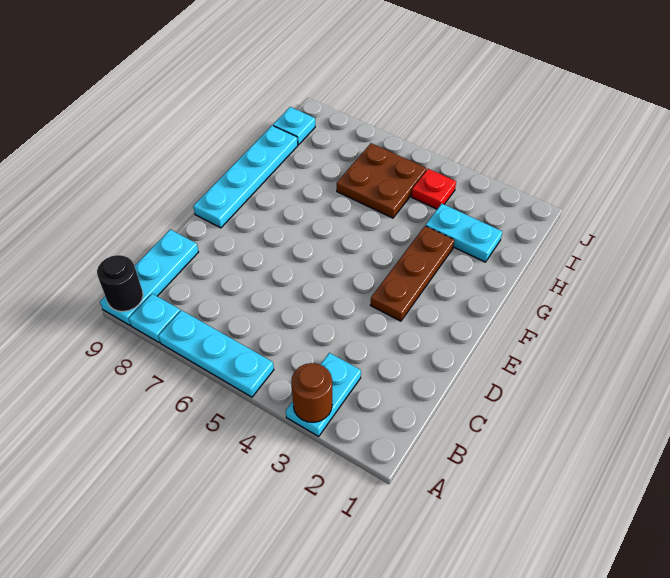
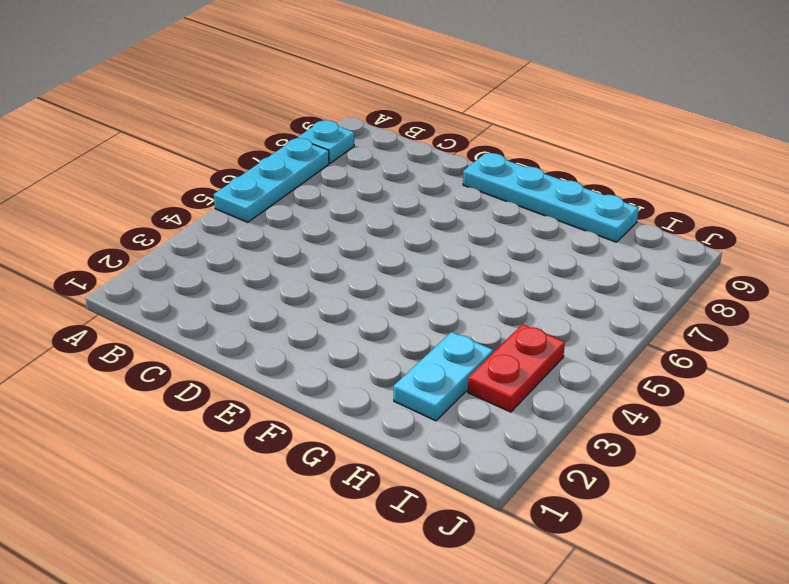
red 1x2 plate [468,324,565,412] -> red 1x1 plate [412,169,456,209]
none -> cyan 1x2 plate [286,353,361,436]
none -> cyan 1x3 plate [100,230,198,325]
none -> brown 1x3 plate [371,226,454,321]

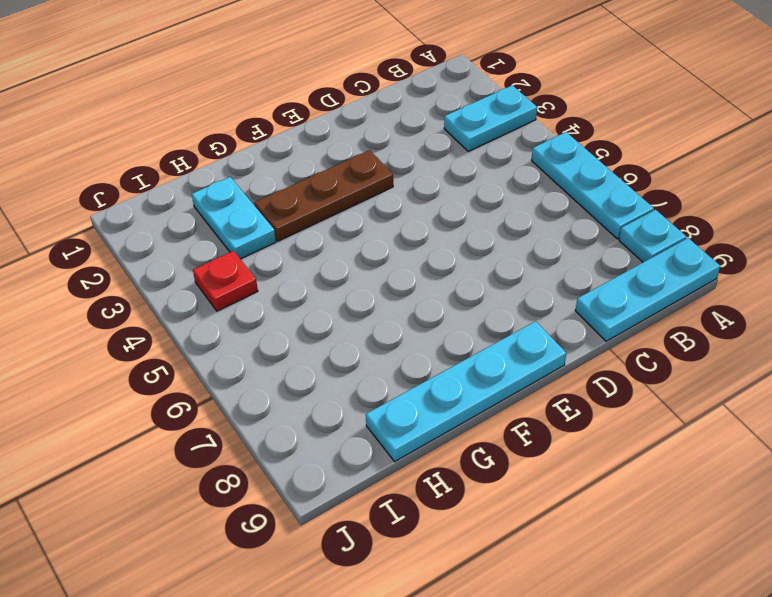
none -> brown 2x2 plate [337,143,427,218]
none -> cyan 1x1 plate [273,107,315,145]
none -> brown 1x1 round brick [291,363,332,422]

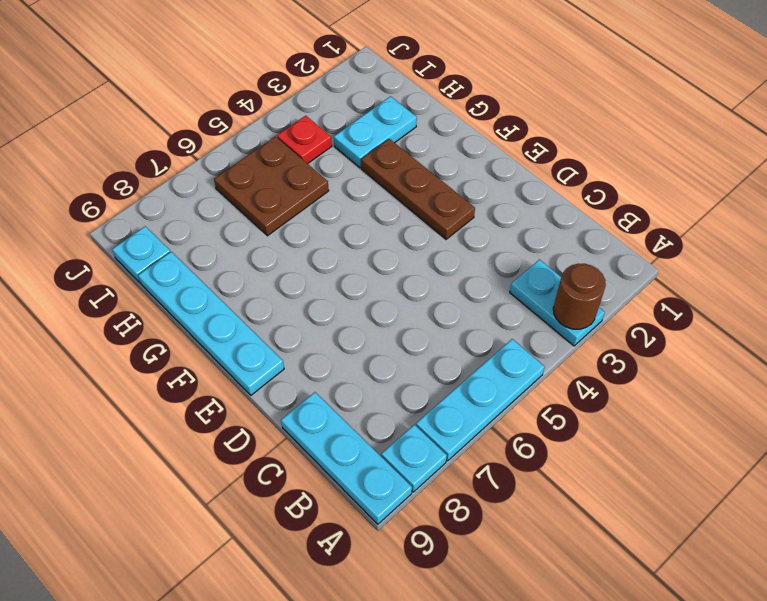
none -> black 1x1 round brick [97,255,143,311]

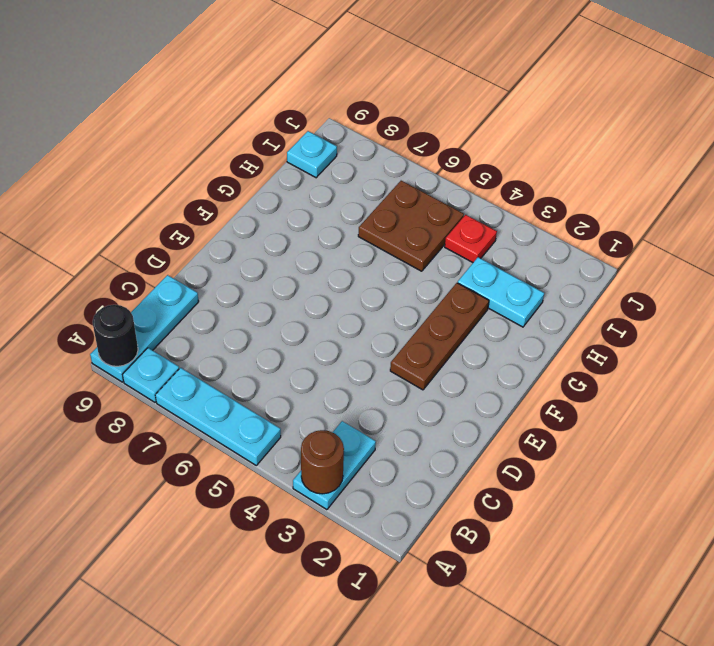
none -> cyan 1x4 plate [193,126,298,228]

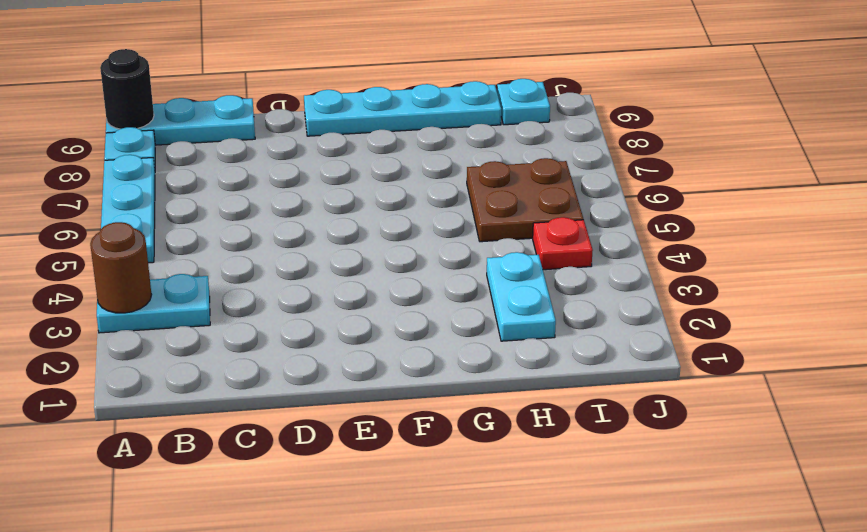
none -> brown 1x3 plate [371,226,454,321]

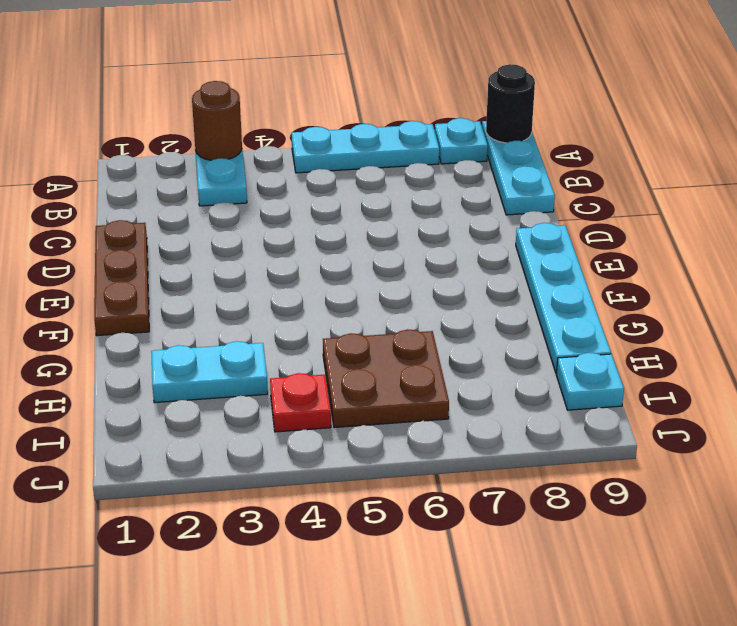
brown 1x3 plate [94,220,149,336] -> brown 1x3 plate moved to [371,226,454,321]

